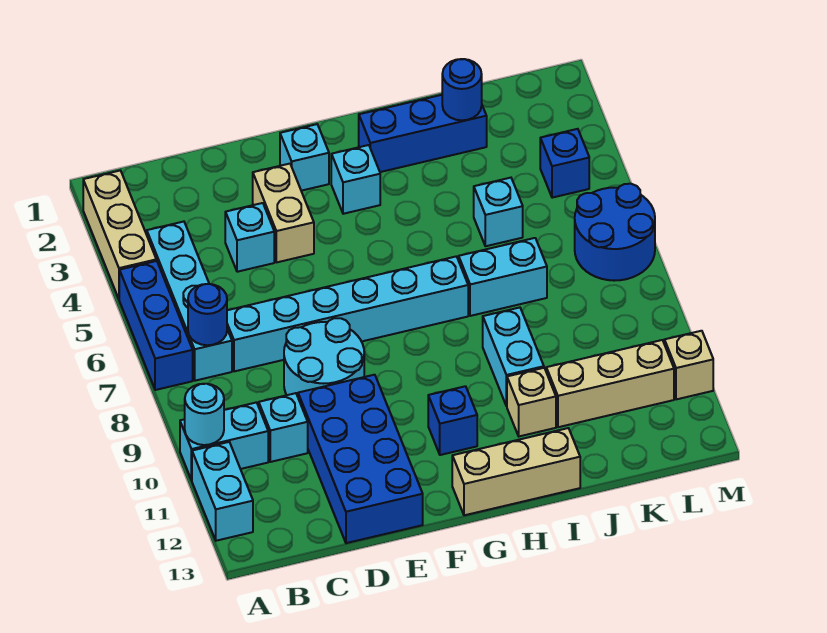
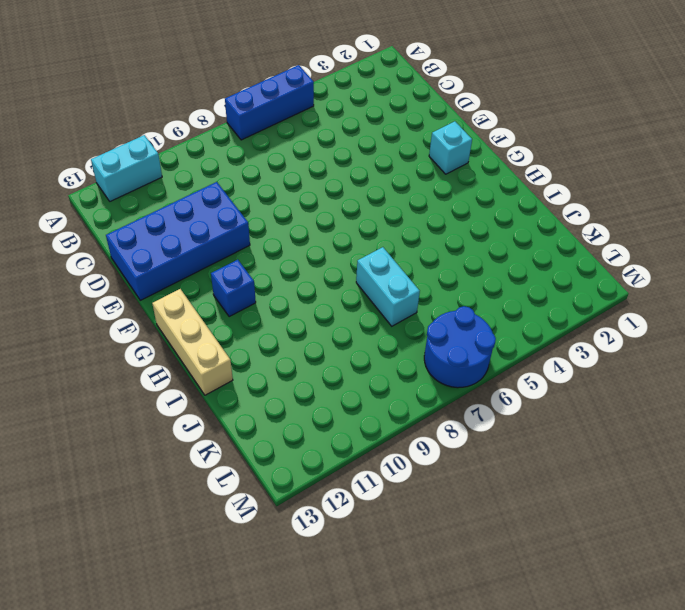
none -> tan 1x3 brick [83,170,156,299]
none -> cyan 1x2 brick [180,402,268,480]
none -> cyan 1x4 brick [147,222,232,381]

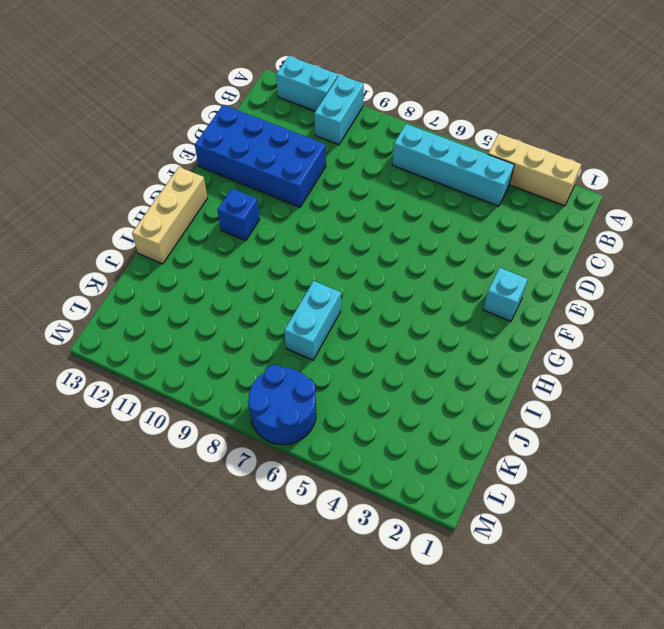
none -> blue 1x3 brick [119,261,193,390]
none -> cyan 1x6 brick [227,256,468,371]
none -> cyan 1x1 brick [259,393,308,462]

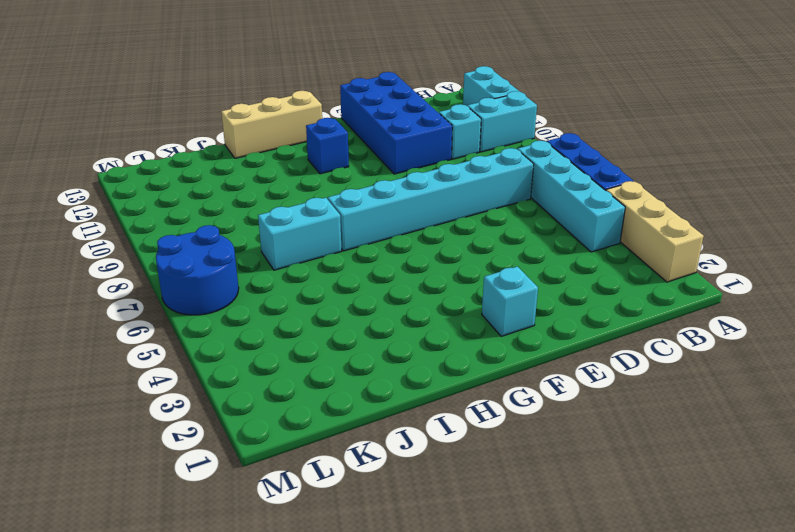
none -> cyan 1x1 brick [225,203,274,272]
none -> cyan 2x2 round brick [284,318,364,396]
none -> tan 1x2 brick [253,164,314,262]

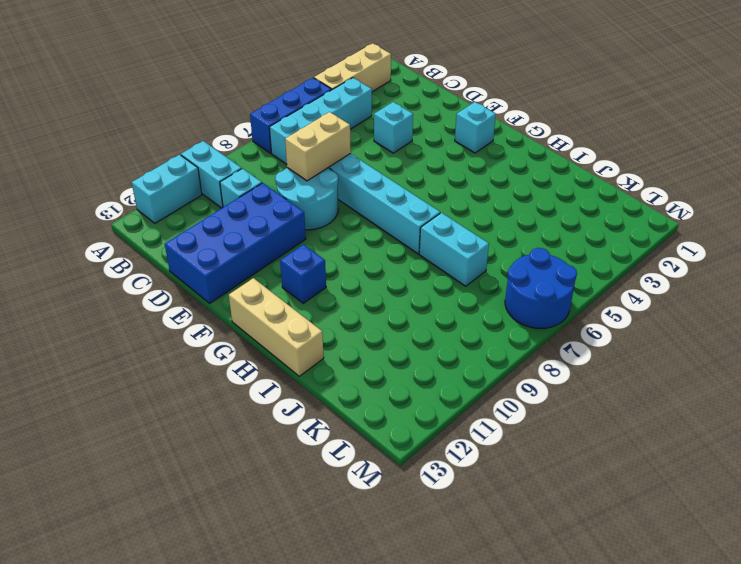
tan 1x2 brick [285,112,351,181] -> tan 1x2 brick moved to [253,164,314,262]
none -> cyan 1x1 brick [331,145,380,214]
none -> blue 1x3 brick [359,95,487,172]
none -> cyan 1x2 brick [483,308,544,406]

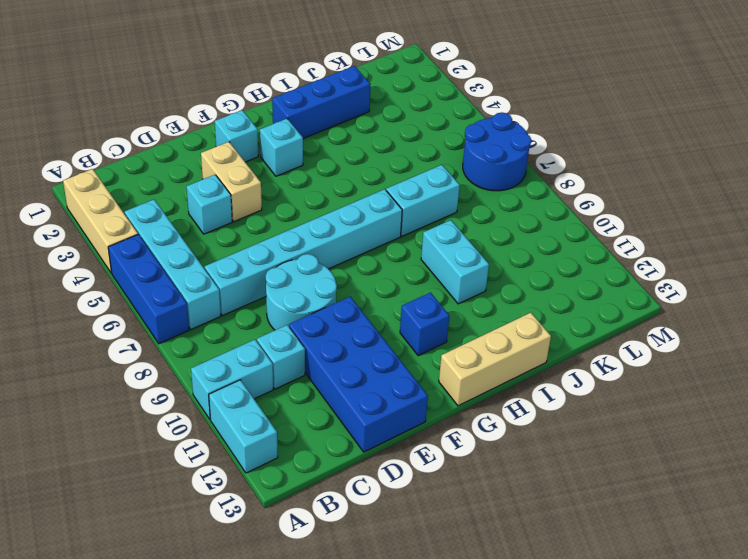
none -> tan 1x1 brick [507,368,556,436]
none -> cyan 1x1 brick [474,178,523,246]
none -> tan 1x3 brick [546,340,674,427]

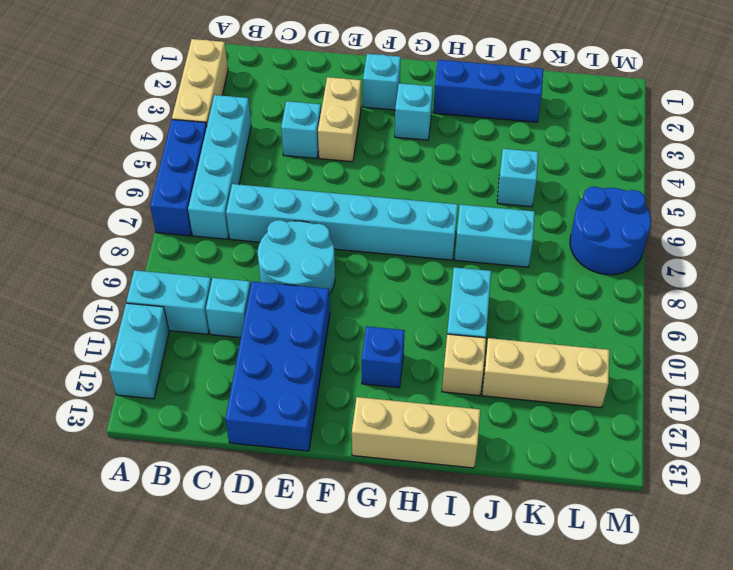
none -> blue 1x1 brick [540,129,589,198]
none -> tan 1x1 brick [664,331,713,399]
none -> cyan 1x1 round brick [185,384,224,445]

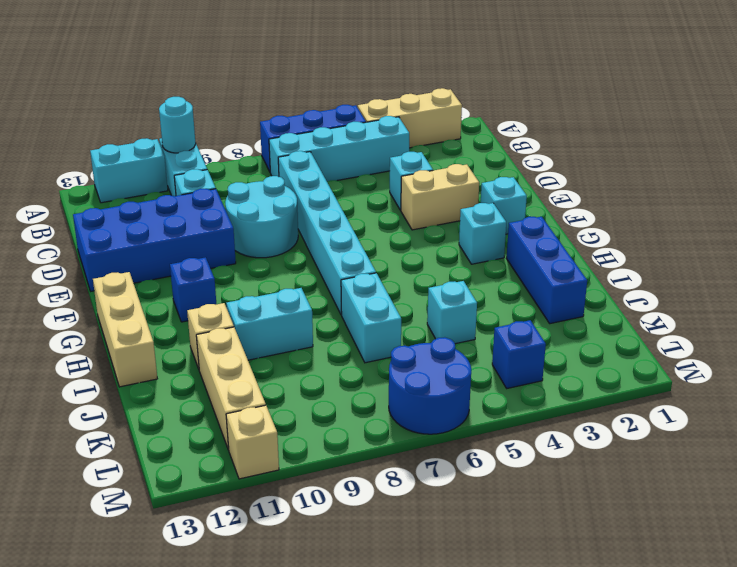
none -> blue 1x1 round brick [188,284,227,345]
none -> blue 1x1 round brick [442,59,482,120]

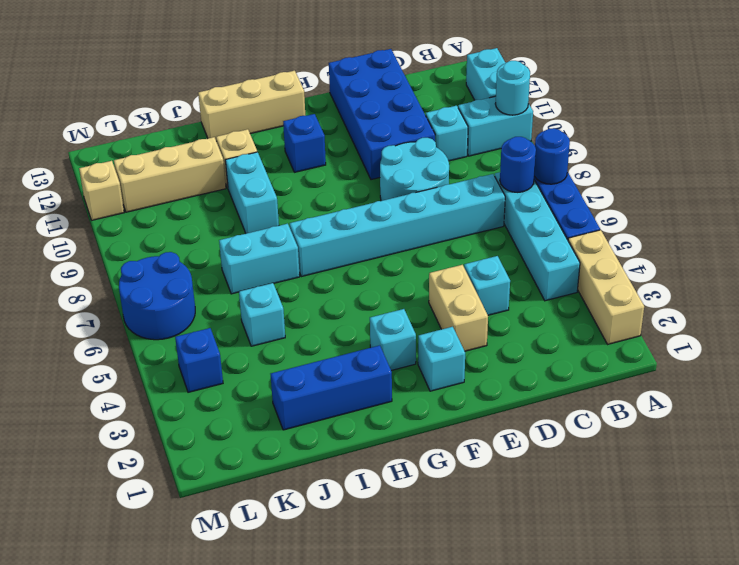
blue 1x1 round brick [534,128,570,184] -> blue 1x1 round brick moved to [442,59,482,120]

